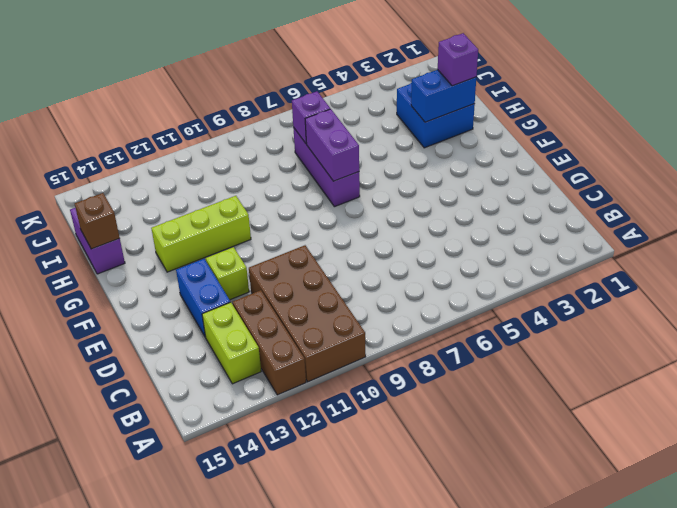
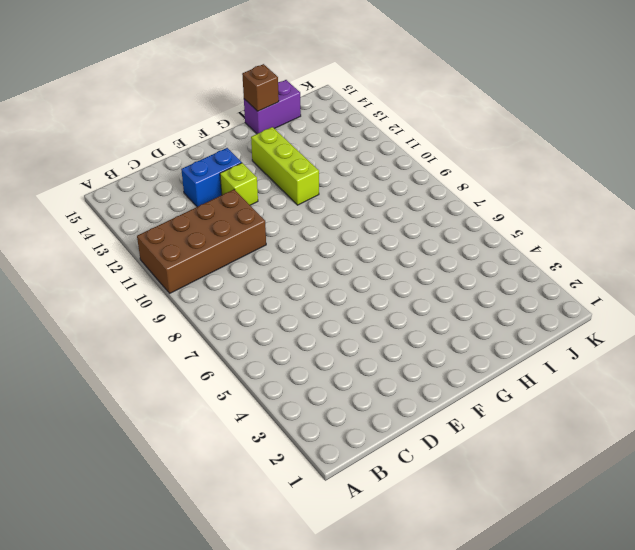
none -> brown 1x3 brick [233,290,306,395]
none -> lime 1x2 brick [202,302,261,384]
none -> purple 1x3 brick [293,127,360,207]

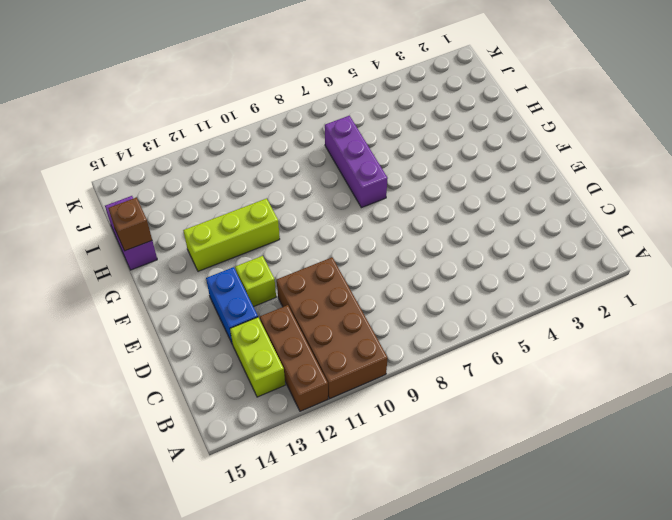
none -> blue 2x2 brick [397,83,475,148]
none -> purple 1x2 brick [305,109,359,181]
none -> blue 1x2 brick [411,70,476,122]

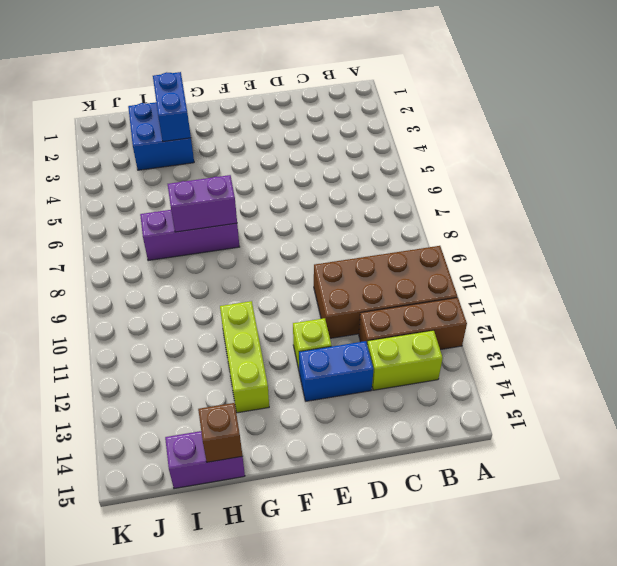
none -> purple 1x1 brick [292,91,330,144]
none -> purple 1x1 brick [438,33,478,86]

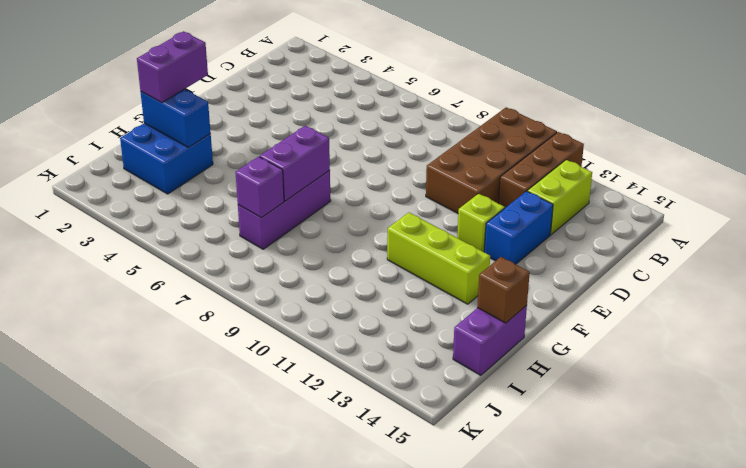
purple 1x2 brick [137,31,208,103] -> purple 1x1 brick [438,33,478,86]

